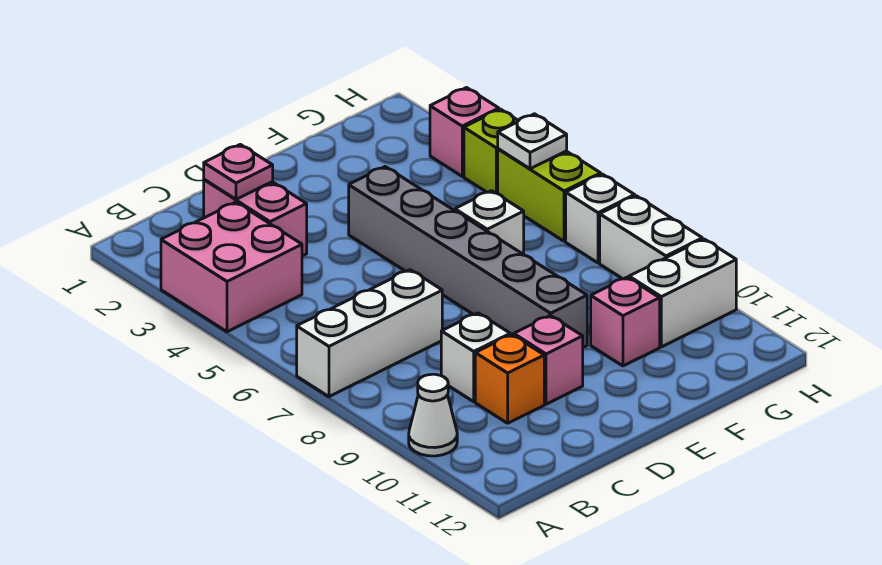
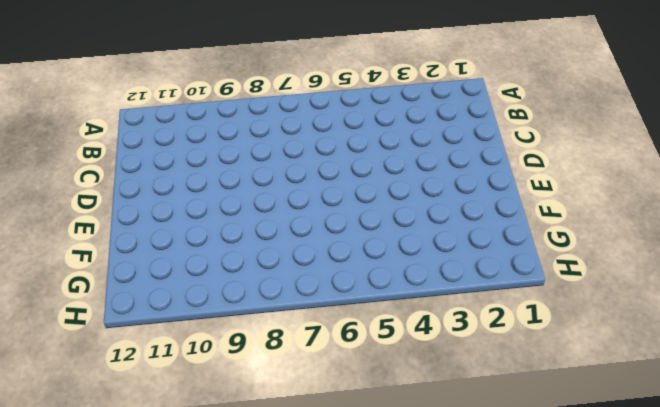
none -> pink 2x2 brick [161,202,302,332]
none -> white 1x3 brick [297,270,442,397]
none -> white 1x1 cone [409,374,457,456]

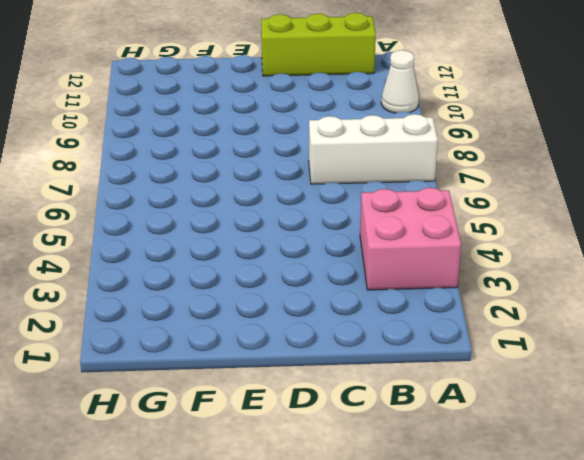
lime 1x3 brick [261,13,376,76] -> none
none -> pink 1x2 brick [204,179,307,256]
none -> white 1x1 brick [441,313,510,402]
none -> orange 1x1 brick [475,335,544,423]

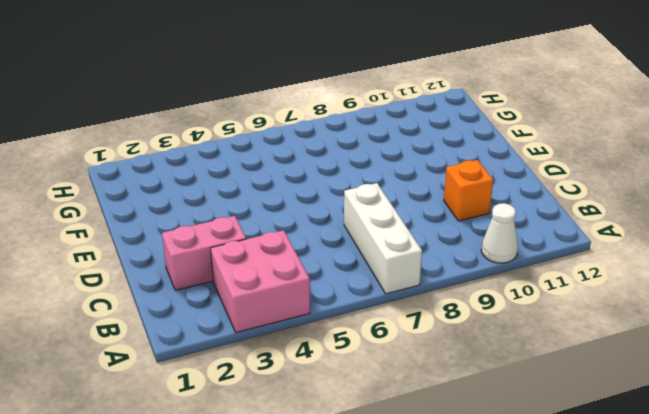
none -> white 1x1 brick [441,313,510,402]
none -> pink 1x1 brick [514,315,583,404]
none -> grey 1x6 brick [349,167,587,347]

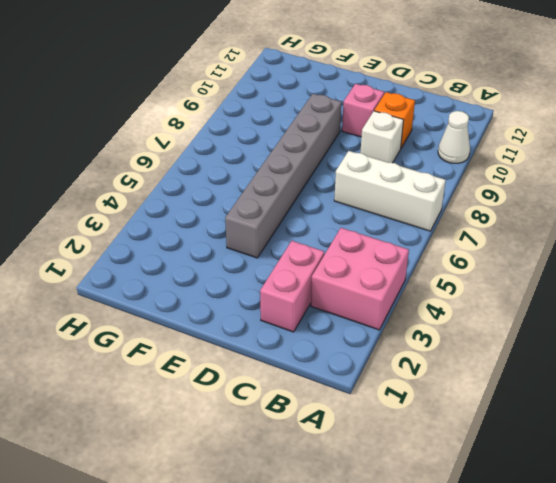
none -> white 1x1 brick [455,191,524,254]
none -> pink 1x1 brick [591,277,660,366]
none -> white 1x2 brick [629,239,736,347]

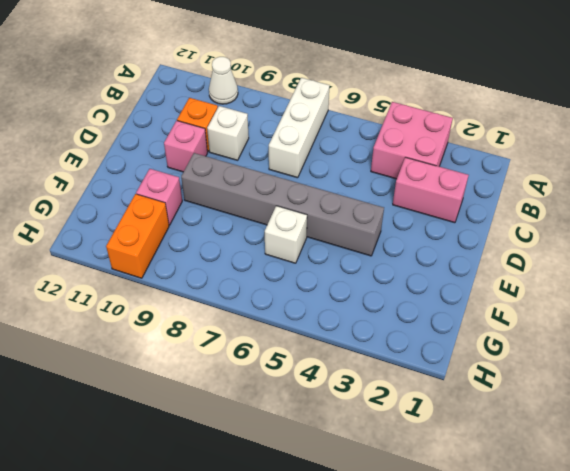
orange 1x2 brick [106,194,169,278] -> white 1x2 brick [629,239,736,347]
none -> pink 1x1 brick [430,88,499,176]
none -> lime 1x1 brick [464,109,518,194]
none -> lime 1x2 brick [498,149,601,241]

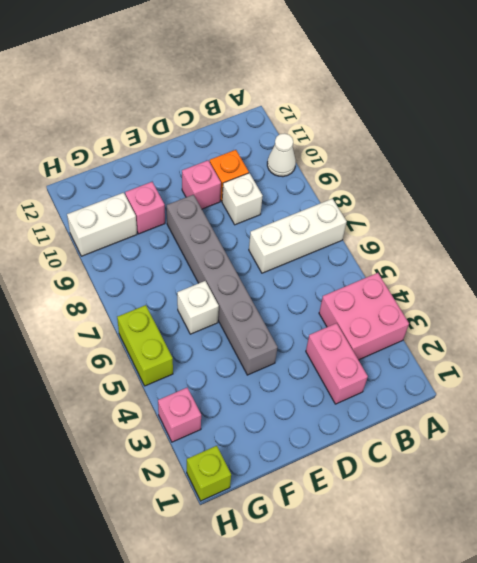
lime 1x1 brick [187,446,231,501] -> lime 1x1 brick moved to [464,109,518,194]
none -> white 1x1 brick [566,174,635,263]
none -> white 1x2 brick [600,196,702,279]
none -> pink 1x1 plate [204,144,273,199]

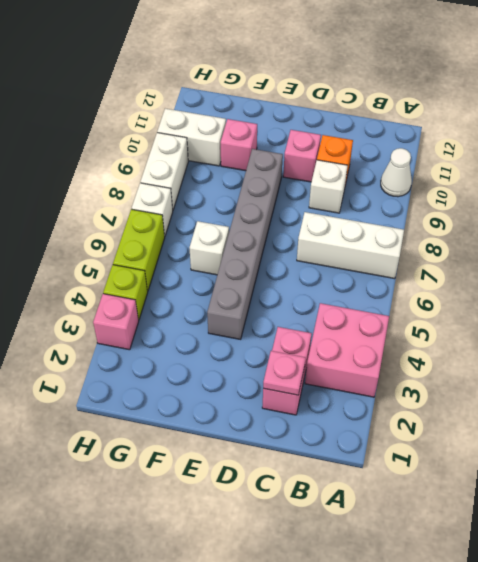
none -> white 1x1 plate [498,114,567,169]

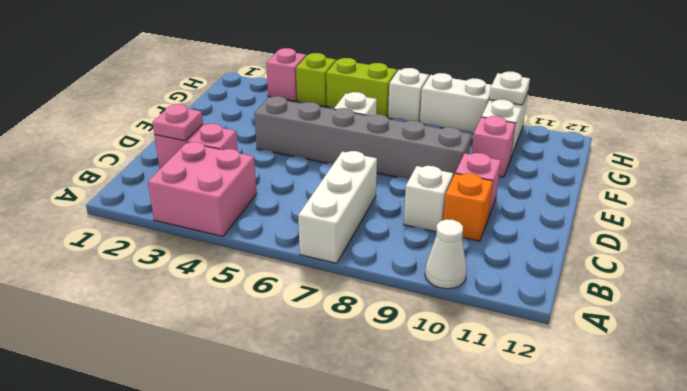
white 1x1 plate [489,72,530,105] -> white 1x1 plate moved to [498,114,567,169]

